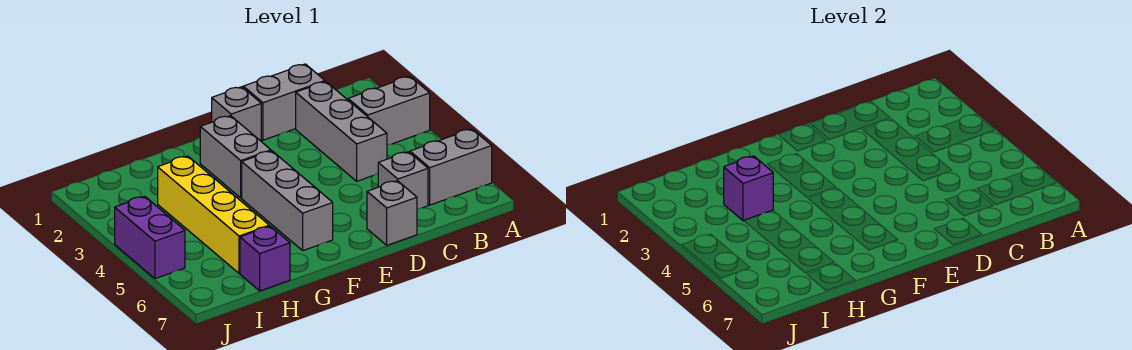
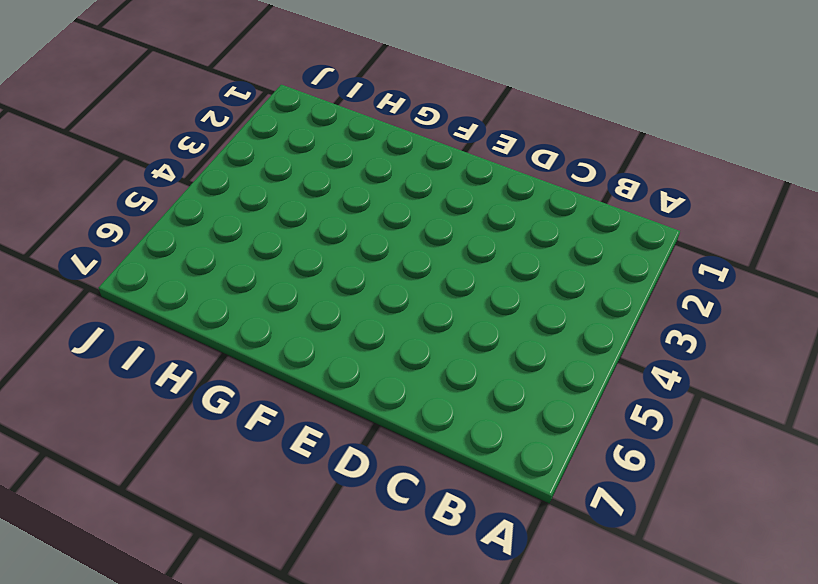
none -> grey 1x2 brick [348,76,430,145]
none -> grey 1x2 brick [410,129,492,205]
none -> grey 1x2 brick [243,64,325,140]

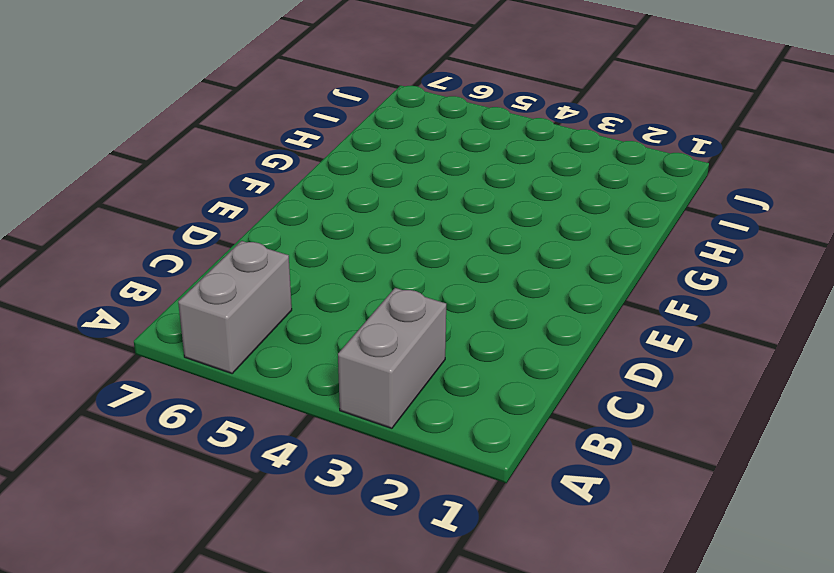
none -> grey 1x2 brick [243,64,325,140]
none -> grey 1x3 brick [296,82,387,181]
none -> grey 1x1 brick [378,152,428,209]

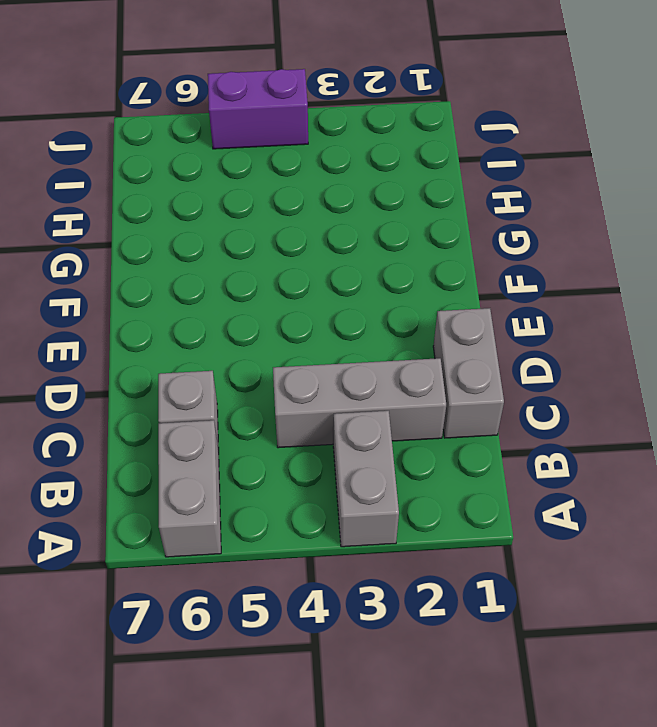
none -> grey 1x1 brick [367,181,417,245]
none -> grey 1x1 brick [212,87,261,141]
none -> grey 1x2 brick [200,116,271,198]

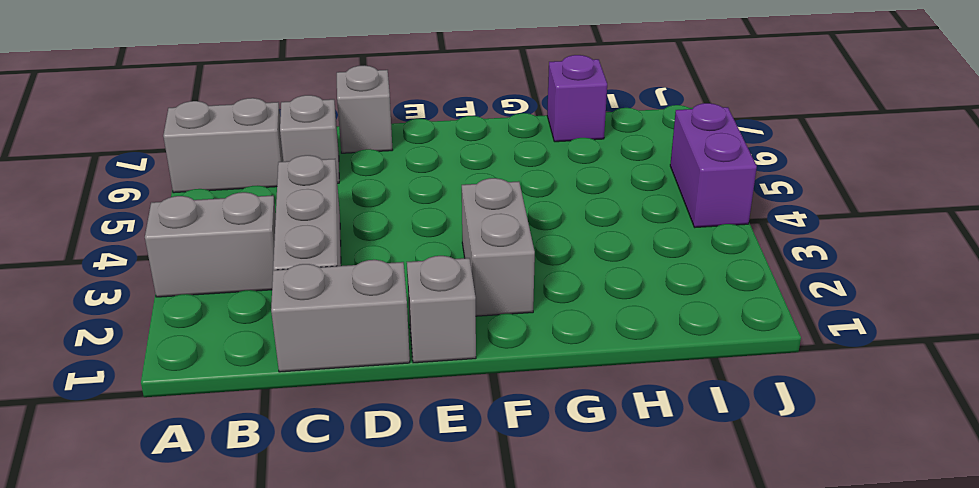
none -> grey 1x3 brick [242,151,333,250]
none -> yellow 1x4 brick [158,156,269,273]
none -> purple 1x1 brick [724,156,773,221]

